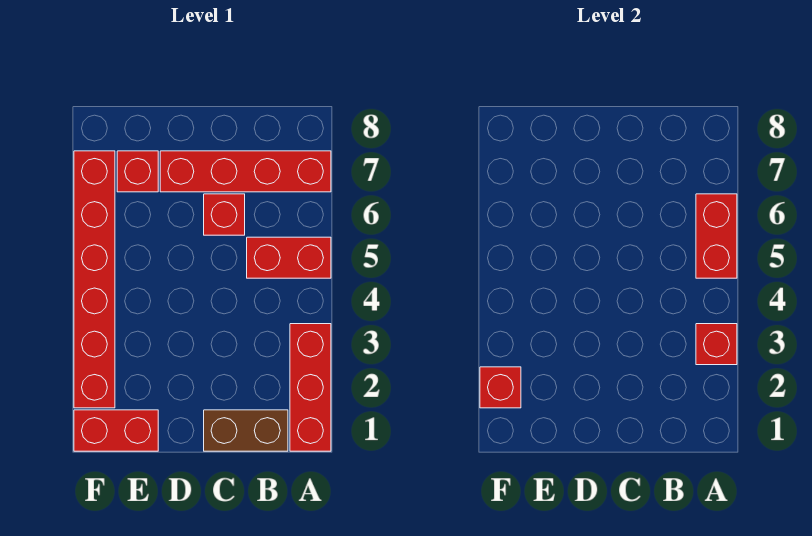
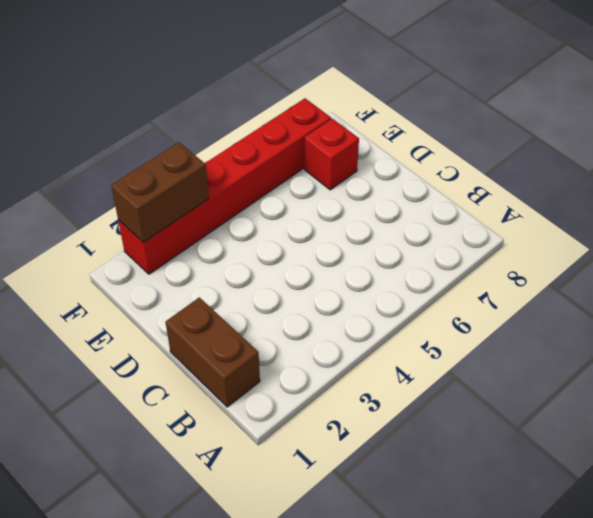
brown 1x2 brick [111,142,209,243] -> red 1x1 brick [480,367,521,408]
none -> red 1x3 brick [290,324,331,451]
none -> red 1x2 brick [247,237,331,278]

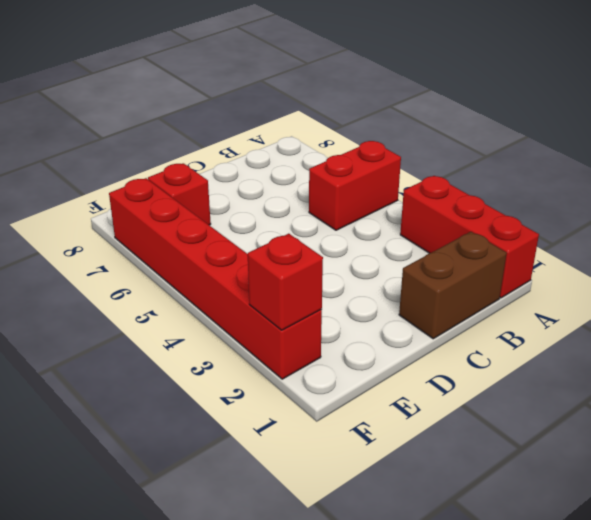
none -> red 1x4 brick [160,151,331,192]
none -> red 1x1 brick [204,194,245,235]

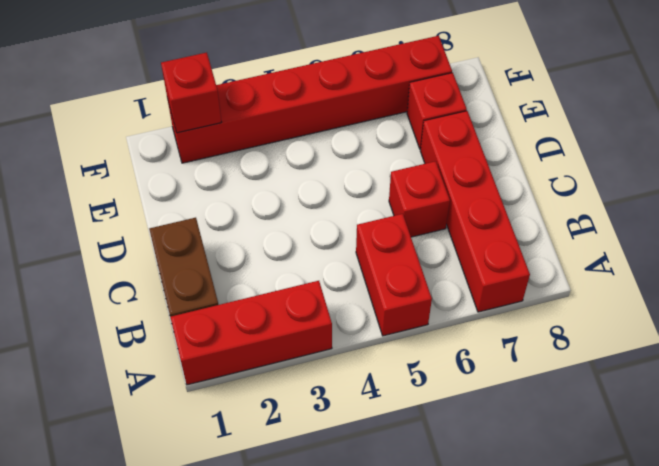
none -> red 1x2 brick [74,410,158,451]
none -> red 1x1 brick [696,324,737,365]

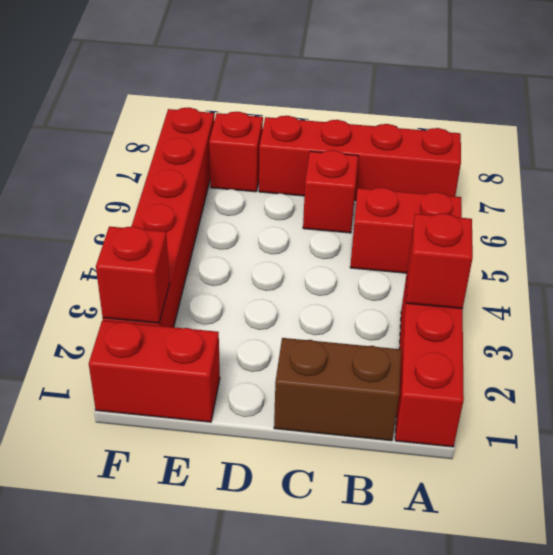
none -> red 1x2 brick [696,194,737,278]

